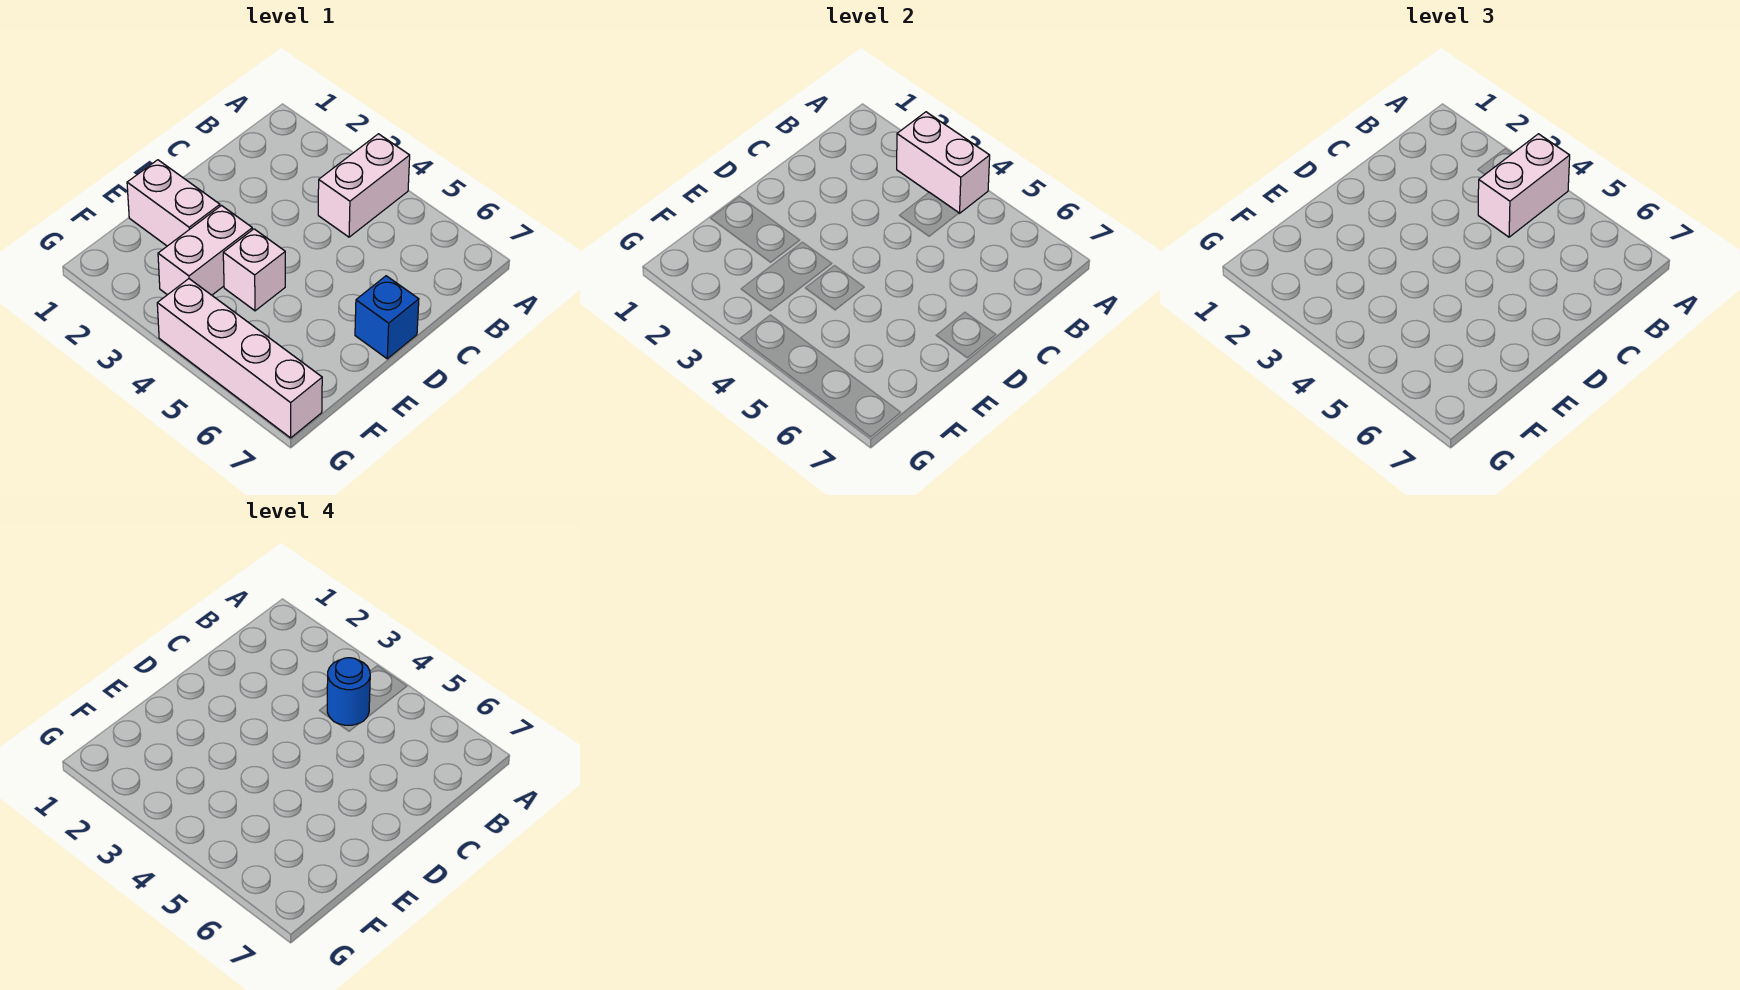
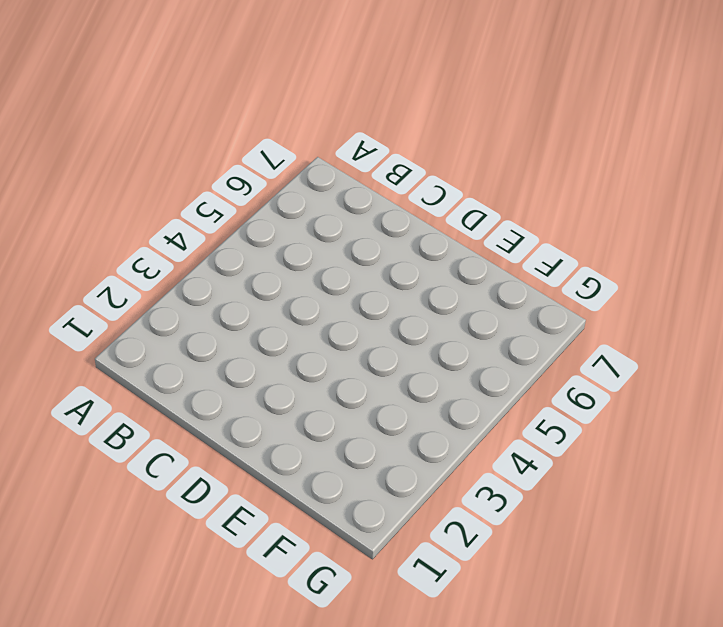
none -> white 1x2 brick [318,134,410,237]
none -> blue 1x1 brick [355,276,419,359]

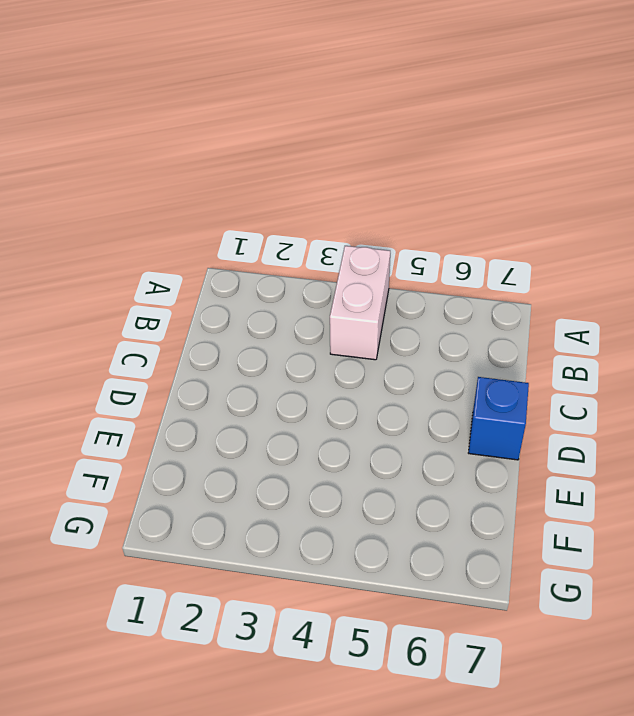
none -> white 1x2 brick [127,160,220,246]
none -> white 1x2 brick [158,206,252,295]

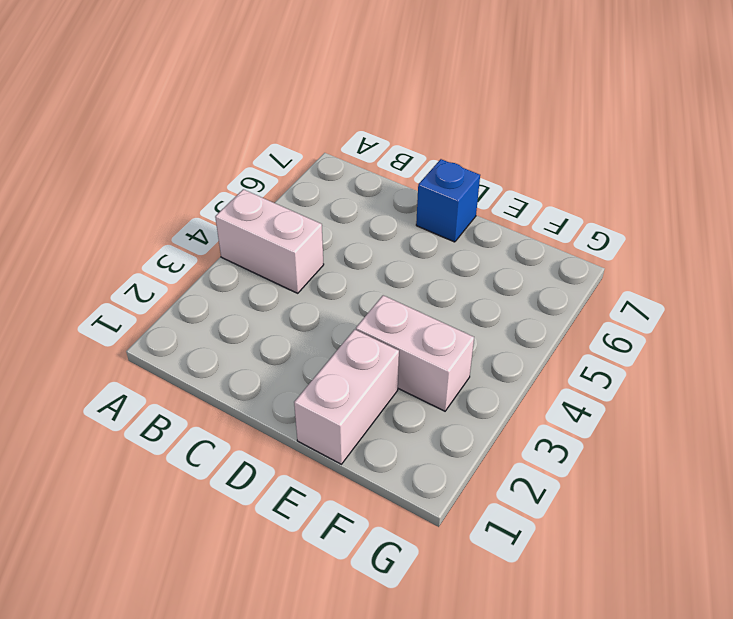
none -> white 1x1 brick [223,229,285,311]
none -> white 1x4 brick [157,279,322,438]

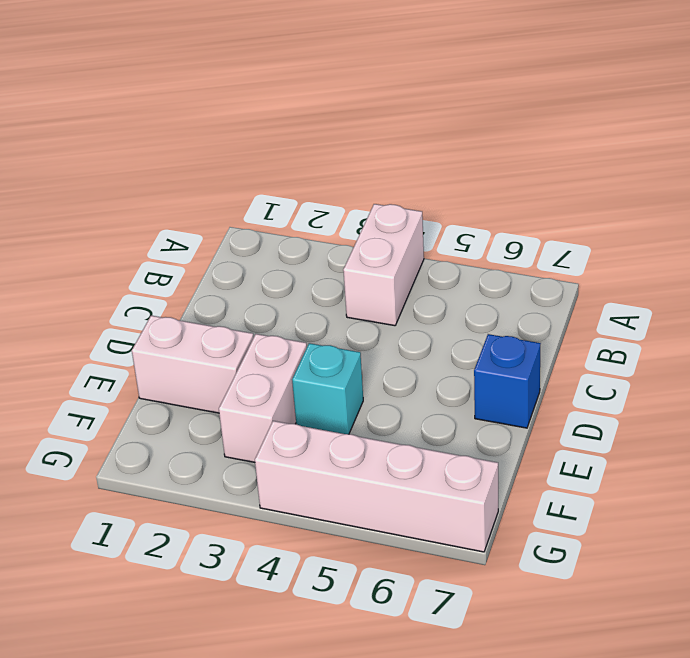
cyan 1x1 brick [292,343,363,434] -> white 1x1 brick [223,229,285,311]
none -> white 1x2 brick [897,112,990,213]
none -> white 1x2 brick [1478,134,1570,237]

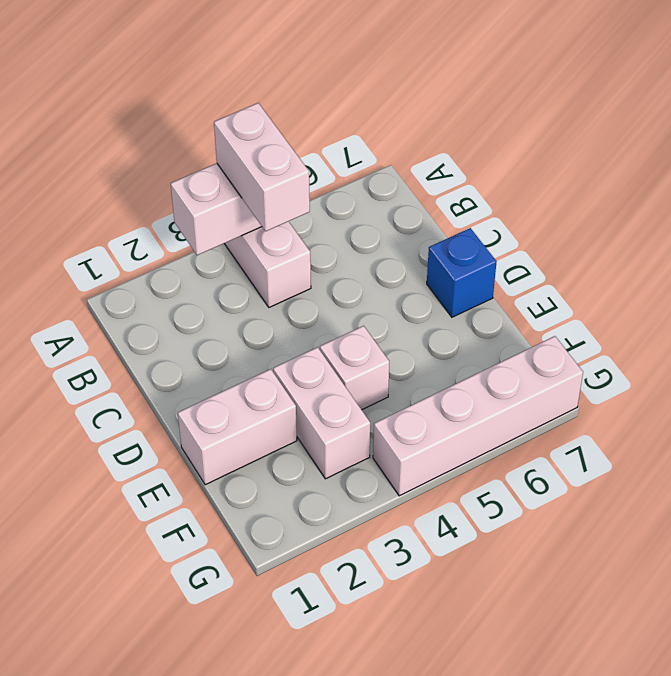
none -> blue 1x1 round brick [327,658,370,725]

